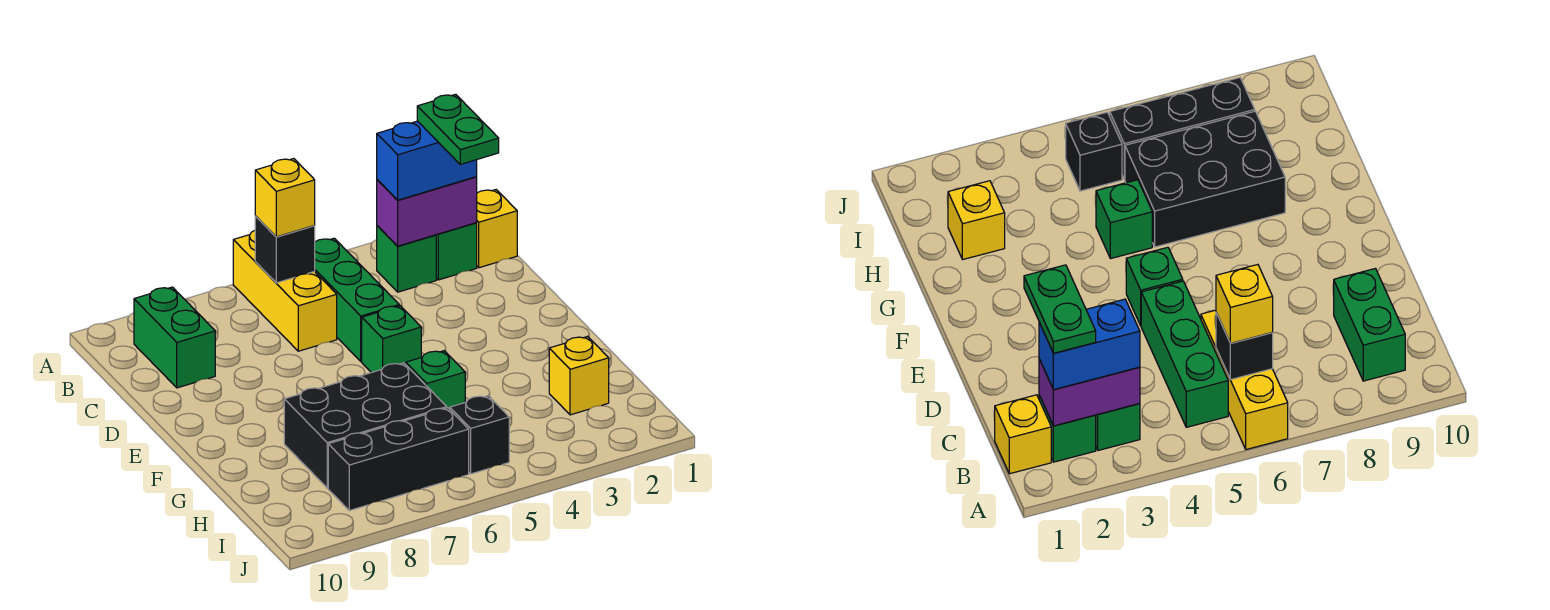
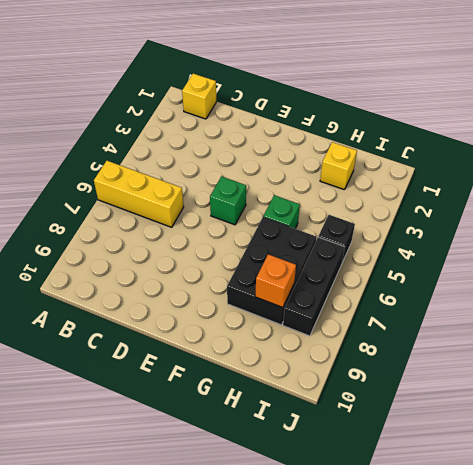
orange 1x1 brick [255,254,296,308] -> none
none -> green 1x1 brick [436,223,477,280]
none -> green 1x1 brick [377,226,436,292]
none -> green 1x3 brick [315,238,399,361]

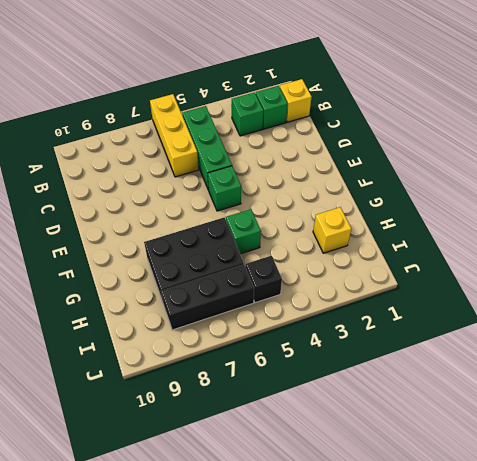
none -> green 1x2 brick [134,287,215,388]
none -> purple 1x2 brick [377,177,477,246]
none -> black 1x1 brick [255,216,315,283]

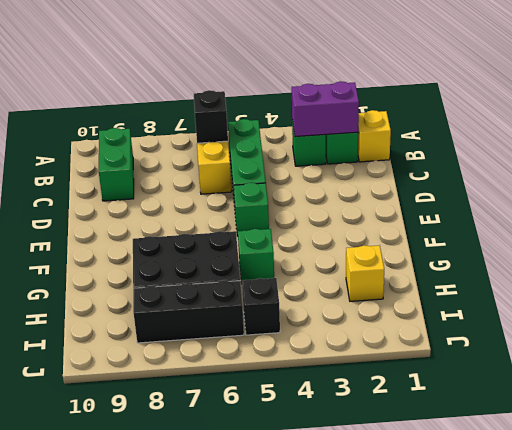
none -> blue 1x2 brick [377,121,477,200]
none -> yellow 1x1 brick [255,159,315,237]
none -> green 1x2 plate [417,94,499,164]

